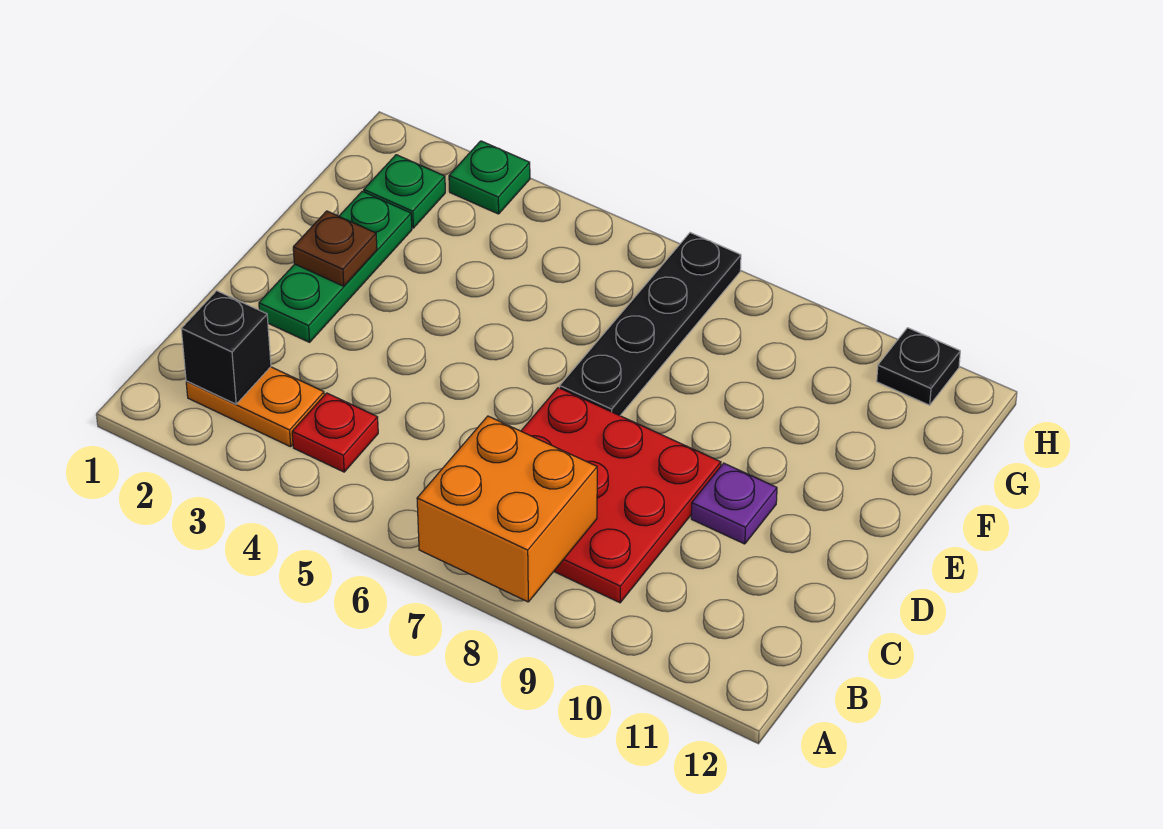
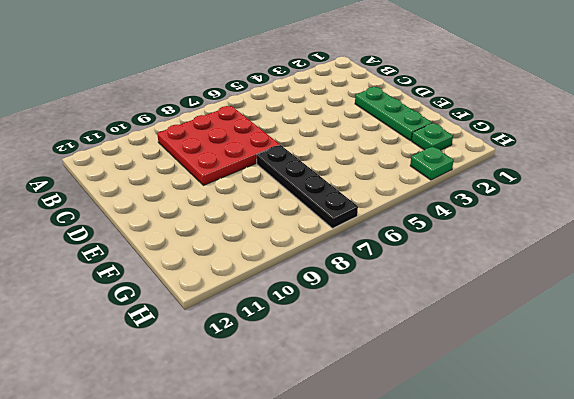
none -> orange 1x2 plate [186,367,324,447]
none -> red 1x1 plate [292,393,378,472]
none -> purple 1x1 plate [691,463,777,544]

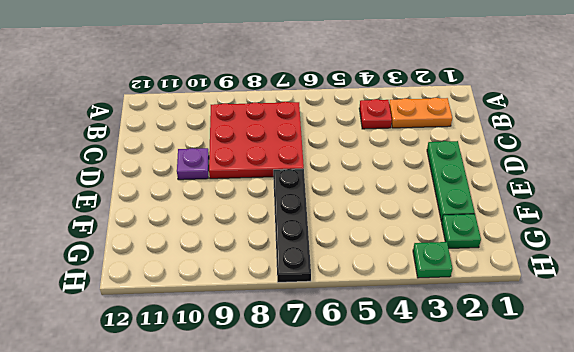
none -> black 1x1 plate [877,328,960,405]
none -> orange 2x2 brick [417,416,597,602]
none -> black 1x1 brick [181,291,271,404]

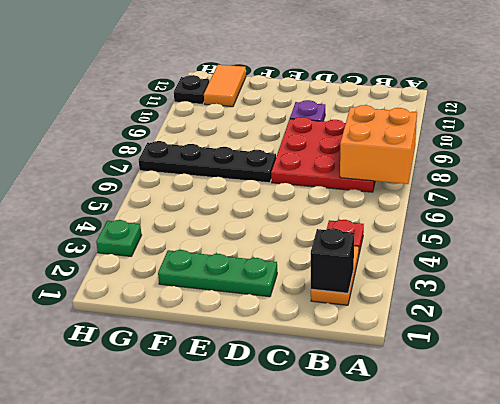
orange 1x2 tile [204,65,246,107] -> none
none -> green 1x1 plate [364,155,445,228]
none -> brown 1x1 plate [293,211,377,286]

